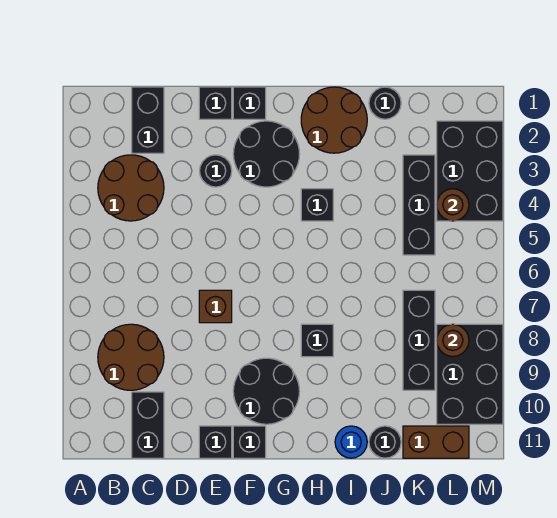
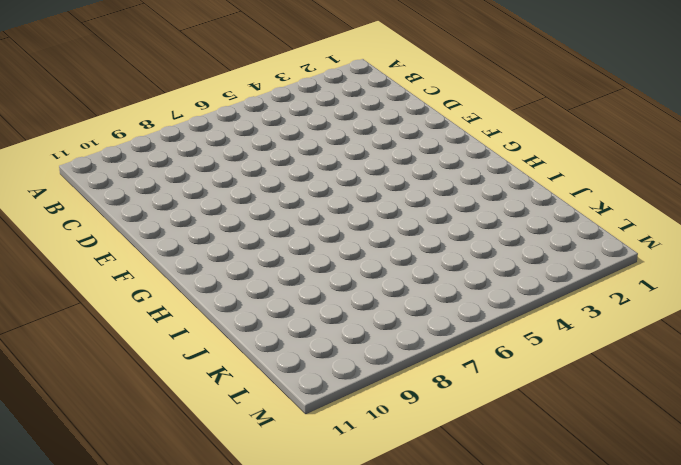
none -> brown 2x2 round brick [98,155,164,221]
none -> brown 2x2 round brick [98,324,164,390]
none -> black 1x2 brick [132,87,164,153]

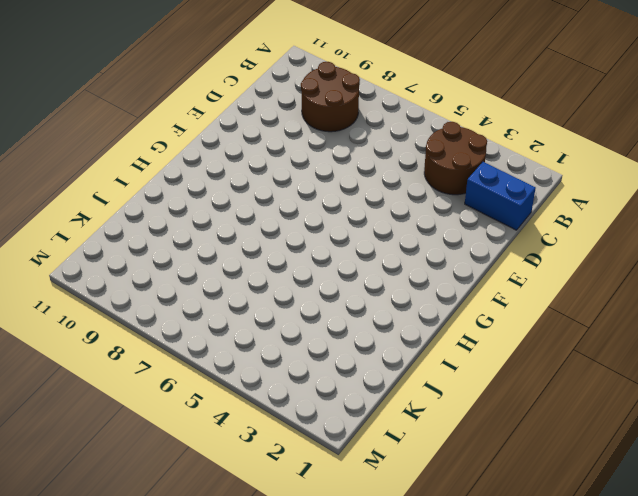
blue 1x2 brick [465,162,536,230] -> black 1x2 brick [132,87,164,153]
none -> black 1x2 brick [132,392,164,458]
none -> black 1x1 brick [199,87,232,119]
none -> black 1x1 round brick [200,155,232,187]

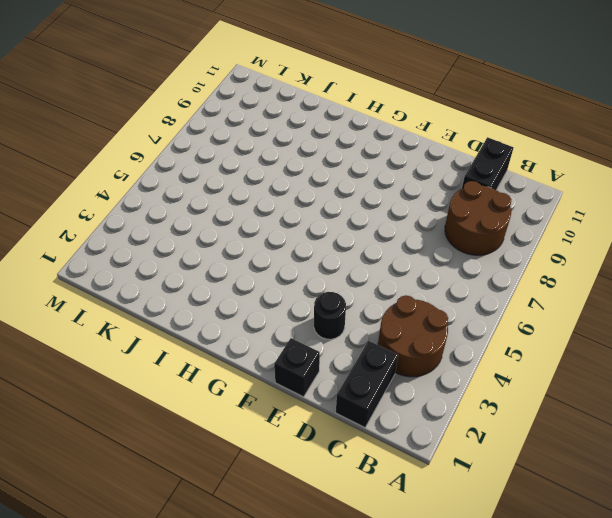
none -> brown 1x1 brick [199,290,232,323]
none -> black 1x1 brick [199,426,232,458]
none -> black 1x1 brick [233,87,266,119]

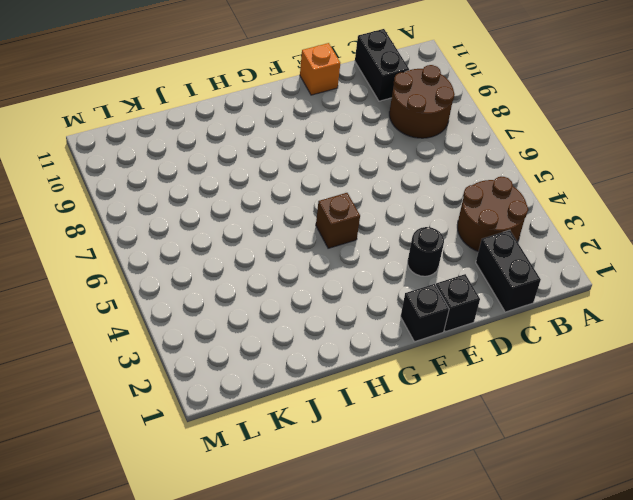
orange 1x1 brick [300,43,340,95] -> black 1x1 brick [199,426,232,458]
brown 1x1 brick [316,193,360,248] -> brown 1x1 brick moved to [199,290,232,323]
none -> black 2x2 round brick [233,121,300,187]
none -> black 2x2 round brick [233,358,300,424]
none -> black 1x1 brick [233,426,266,458]

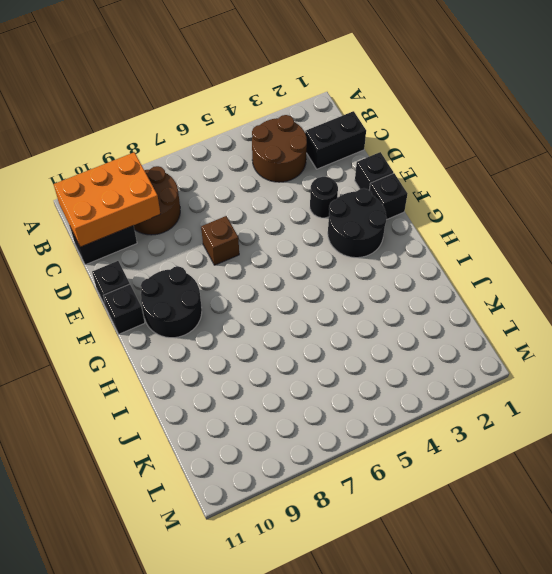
orange 2x3 brick [54,152,160,247] -> none
none -> brown 2x2 round brick [301,87,367,153]
none -> black 1x1 brick [301,189,333,221]
none -> black 1x1 brick [301,324,333,357]

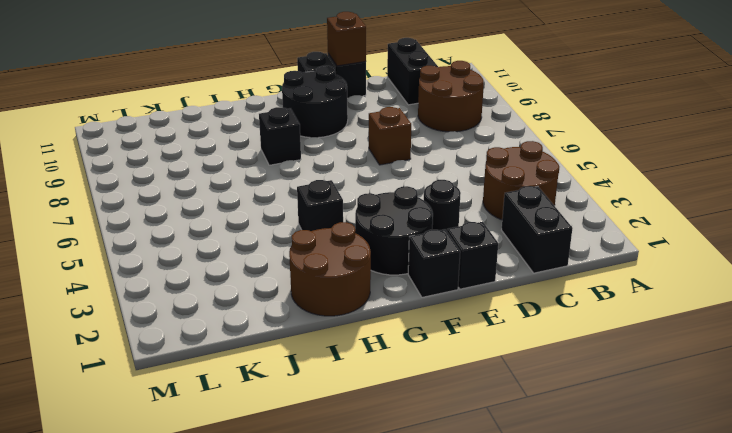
brown 1x1 brick [327,12,366,66] -> none
none -> blue 1x1 round brick [335,426,367,458]
none -> black 1x1 round brick [369,87,401,119]
none -> black 1x1 round brick [369,426,401,458]

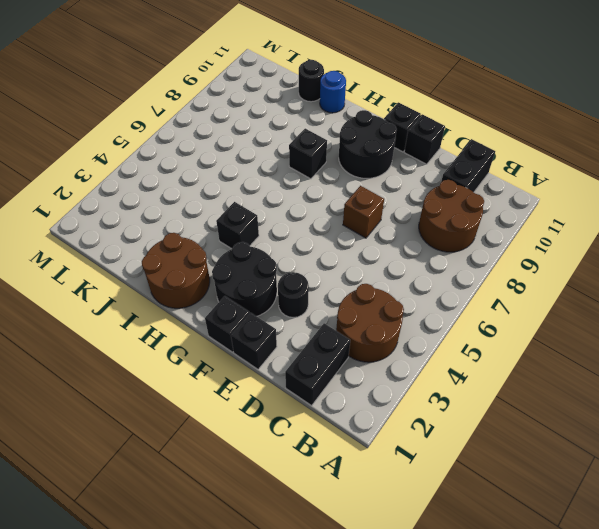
none -> black 1x1 round brick [369,87,401,119]
none -> black 1x3 brick [403,155,435,255]
none -> black 1x3 brick [403,290,435,390]

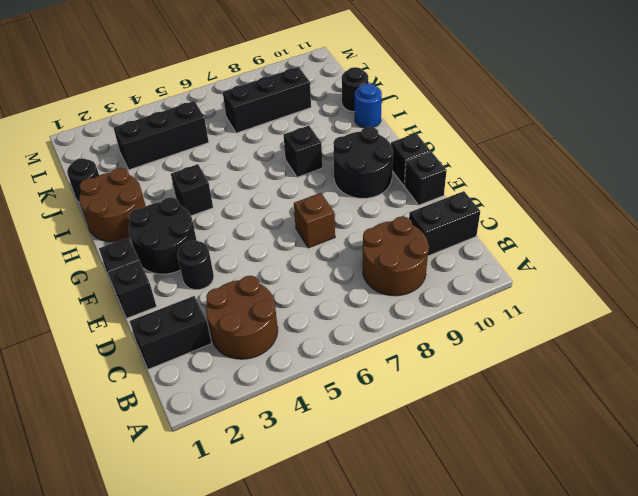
none -> brown 1x2 brick [403,426,469,458]
none -> black 2x3 brick [437,121,503,221]
none -> black 2x3 brick [437,324,503,424]

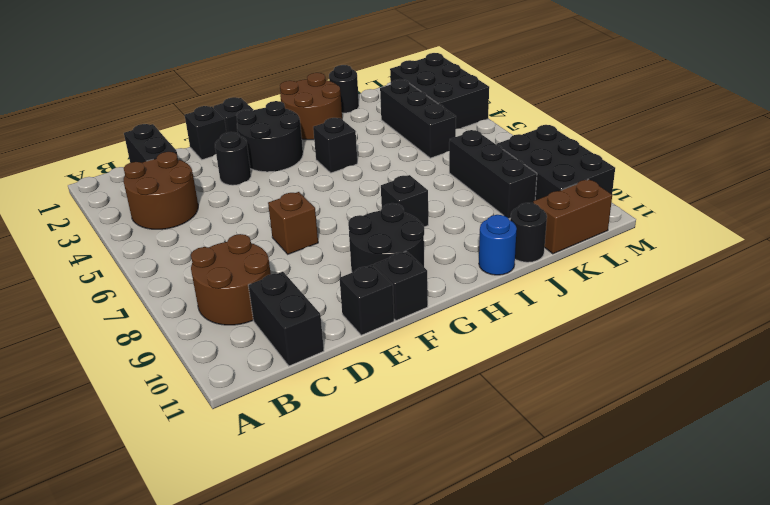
none -> brown 1x1 round brick [437,189,469,221]
none -> brown 1x1 round brick [437,324,469,357]

